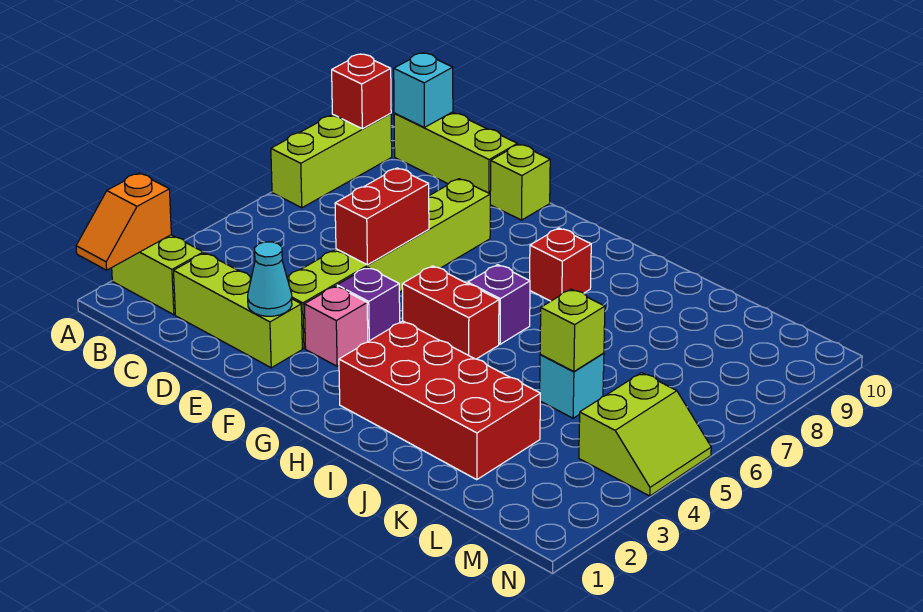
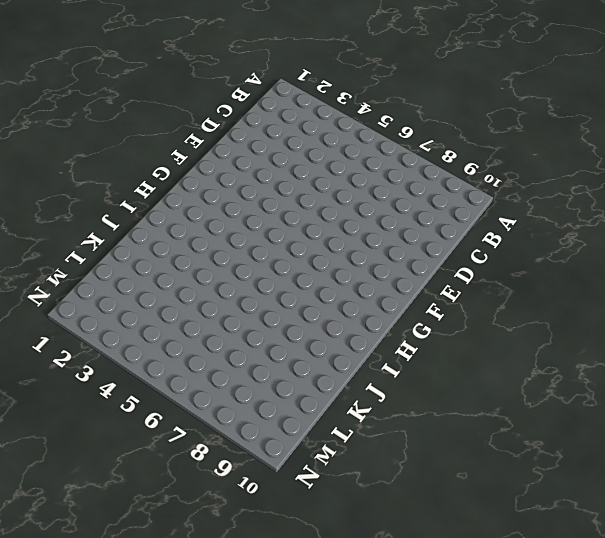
none -> lime 1x2 brick [112,235,203,315]
none -> lime 1x3 brick [271,114,392,208]
none -> lime 1x3 brick [394,112,517,194]

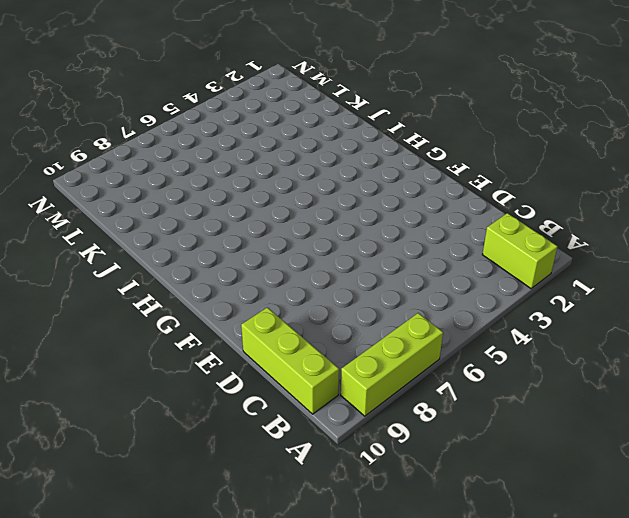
none -> lime 1x3 brick [174,253,302,368]
none -> lime 1x6 brick [287,179,490,348]
none -> lime 1x1 brick [490,144,550,220]

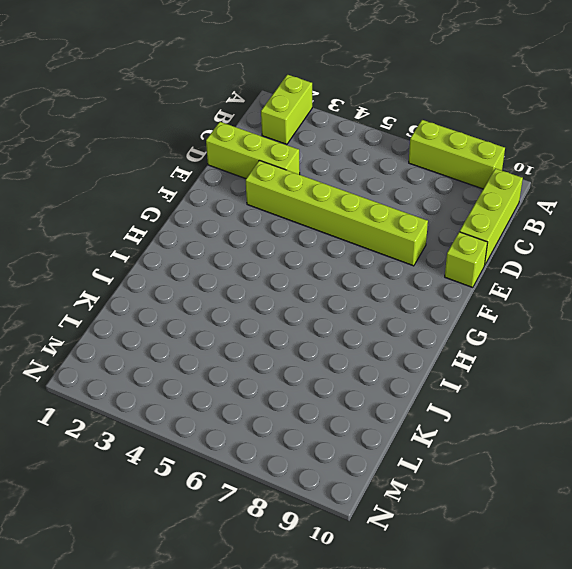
lime 1x3 brick [206,122,300,179] -> lime 1x3 brick turned to [174,253,302,368]
none -> pink 1x1 brick [304,286,368,366]
none -> purple 1x1 brick [337,267,400,341]
none -> red 1x2 brick [402,266,499,359]

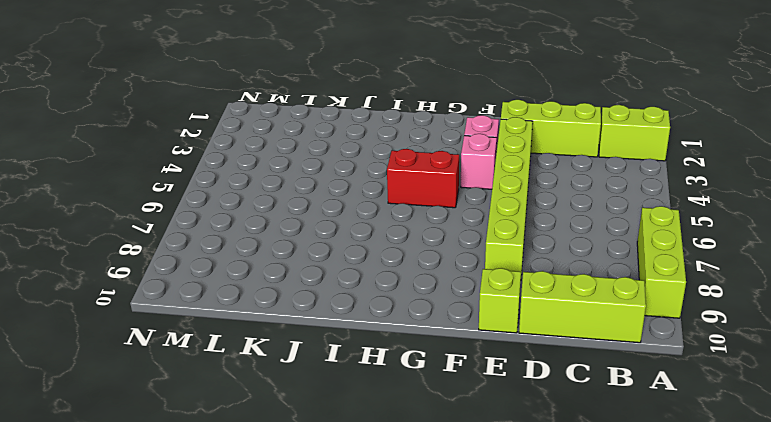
pink 1x1 brick [461,134,497,189] -> purple 1x1 brick [337,267,400,341]
none -> red 2x4 brick [339,321,540,480]
none -> purple 1x1 brick [468,265,530,344]
none -> red 1x1 brick [530,228,591,301]

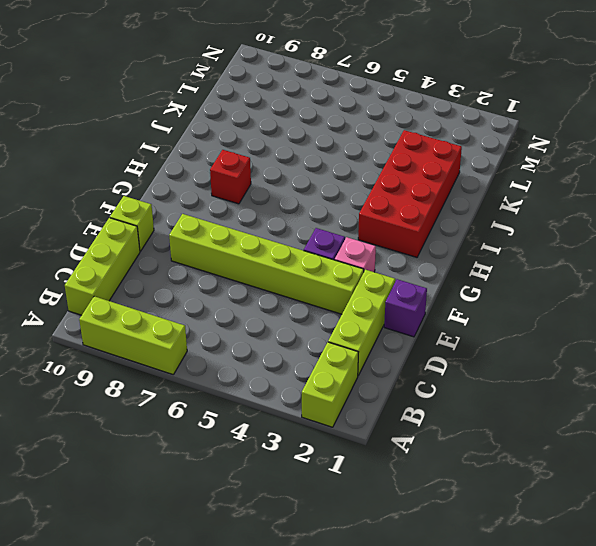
purple 1x1 brick [384,279,427,337] -> purple 1x1 brick moved to [468,265,530,344]
none -> red 1x2 brick [402,266,499,359]
none -> cyan 1x1 brick [540,353,604,418]
none -> lime 2x2 slope [579,373,711,496]

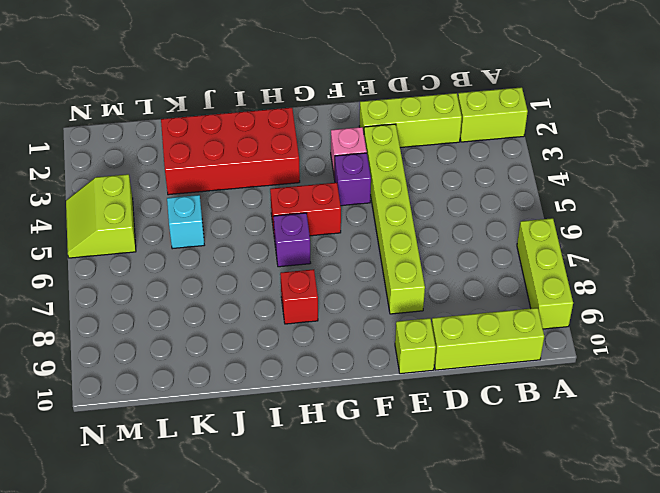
none -> orange 1x2 slope [76,173,171,270]
none -> red 1x1 brick [332,54,391,129]
none -> cyan 1x1 brick [394,53,453,127]

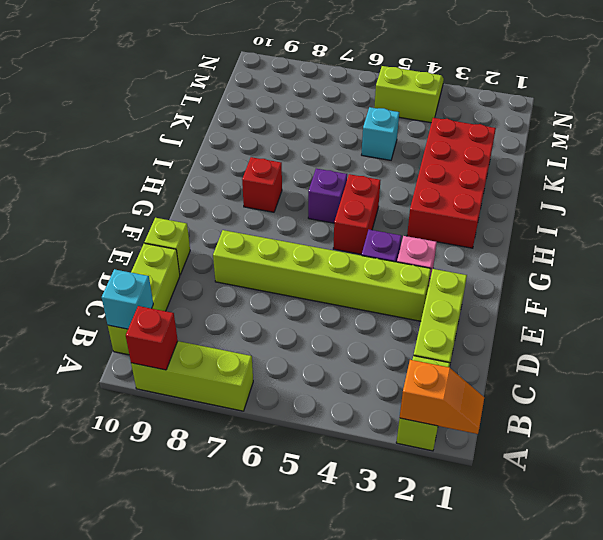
none -> cyan 1x1 cone [248,242,292,316]
none -> red 1x2 brick [335,168,429,265]
none -> lime 1x1 brick [540,289,605,371]

